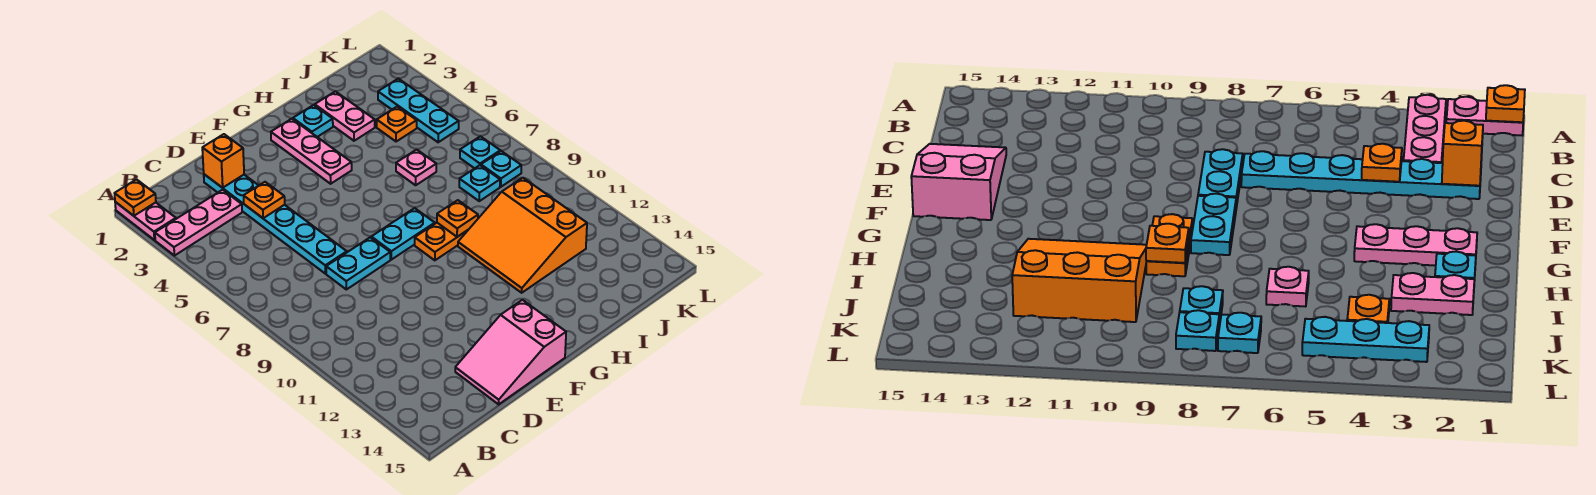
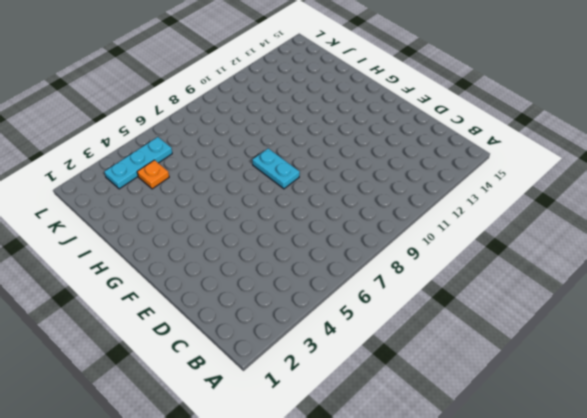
none -> pink 1x2 plate [115,202,176,240]
none -> pink 1x3 plate [155,190,242,256]
none -> cyan 1x6 plate [204,174,347,274]

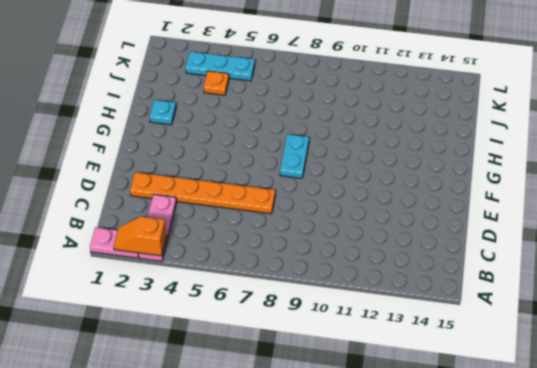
orange 1x2 slope [114,217,166,256] -> none
orange 1x6 plate [130,172,275,214] -> cyan 1x6 plate [204,174,347,274]
none -> cyan 1x2 plate [326,237,390,289]
none -> pink 2x3 slope [455,300,566,404]
none -> pink 1x3 plate [271,119,352,184]

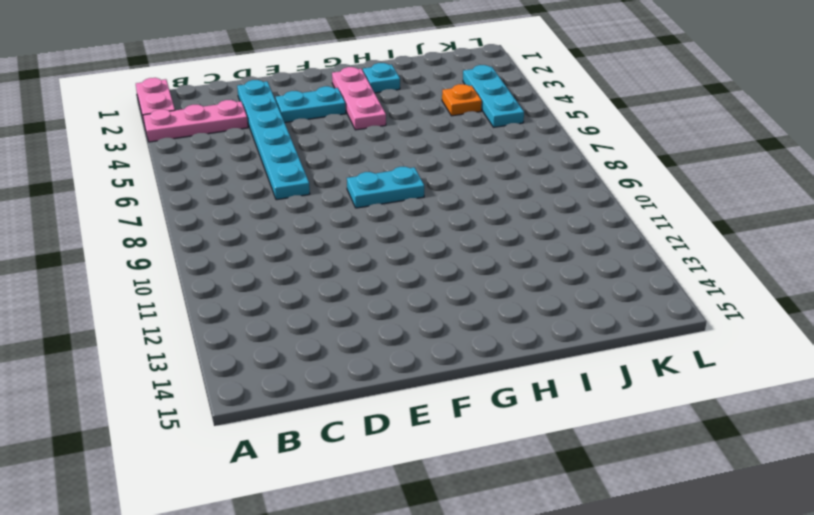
cyan 1x2 plate [276,86,346,122] -> cyan 1x2 plate moved to [326,237,390,289]
none -> pink 2x3 slope [455,300,566,404]
none -> orange 1x2 plate [415,223,468,260]
none -> orange 3x3 slope [458,178,587,293]

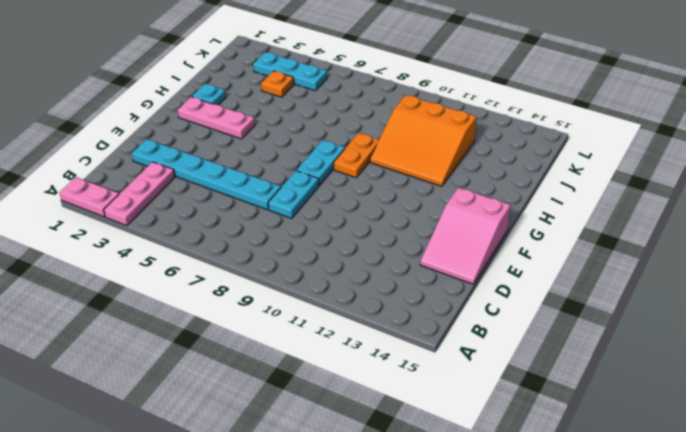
none -> pink 1x2 plate [315,91,375,141]
none -> pink 1x1 plate [396,150,436,185]
none -> cyan 1x1 plate [459,165,500,201]

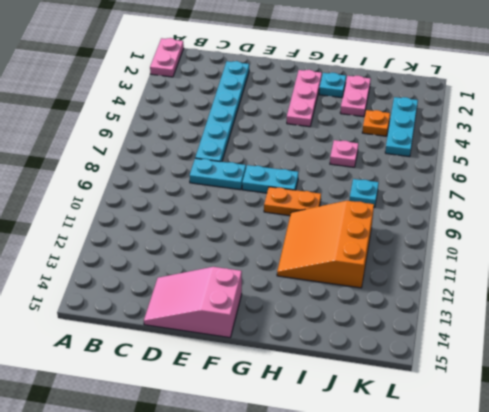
none -> pink 1x3 plate [155,190,242,256]
none -> cyan 1x1 plate [460,136,500,168]
none -> cyan 1x1 plate [481,151,521,187]

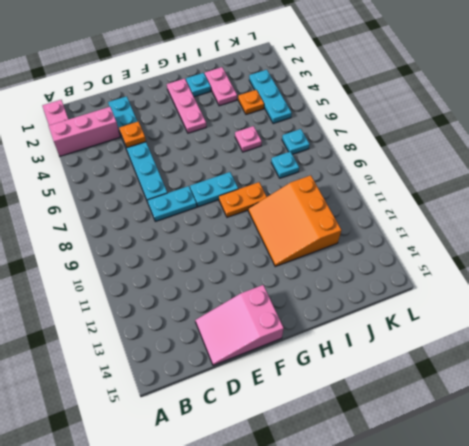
pink 1x3 brick [49,107,120,156] -> pink 1x3 plate [155,190,242,256]
none -> cyan 1x1 plate [481,151,521,187]
none -> orange 1x1 plate [115,179,156,216]
none -> orange 1x1 brick [202,134,244,188]

